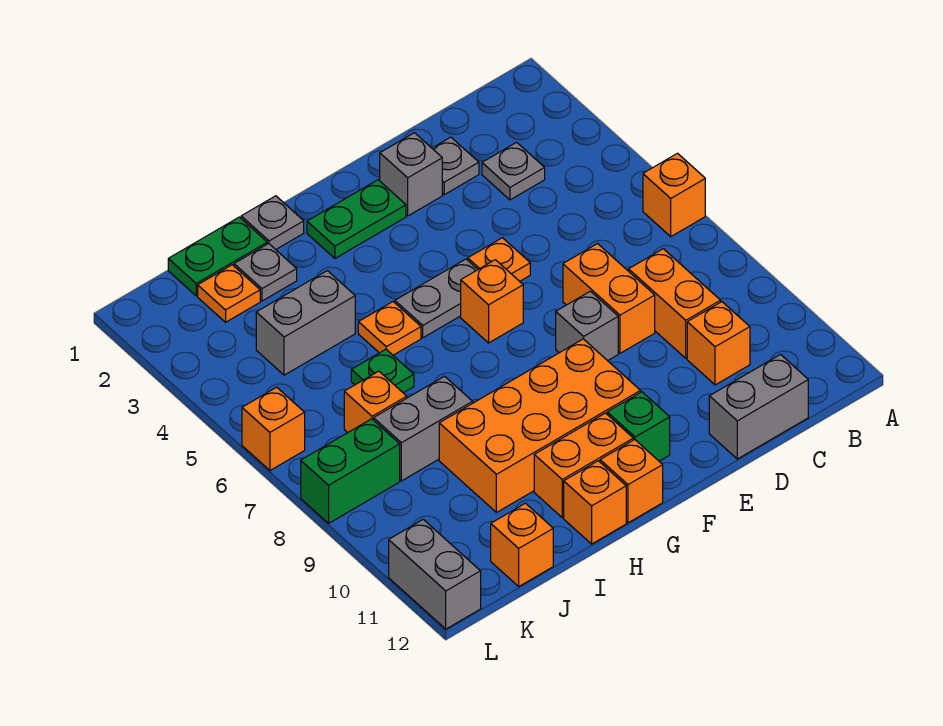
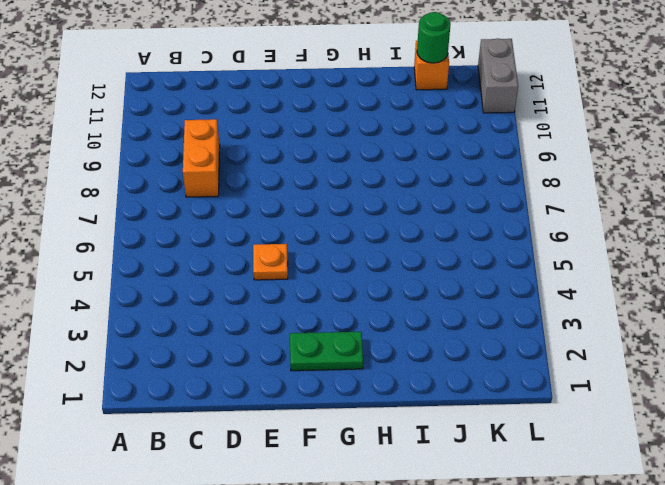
green 1x1 round brick [417,12,451,63] -> none
none -> orange 1x1 brick [643,153,705,237]
none -> grey 1x1 plate [482,142,545,200]
none -> orange 1x1 brick [687,302,750,385]
none -> grey 1x2 brick [709,355,808,459]

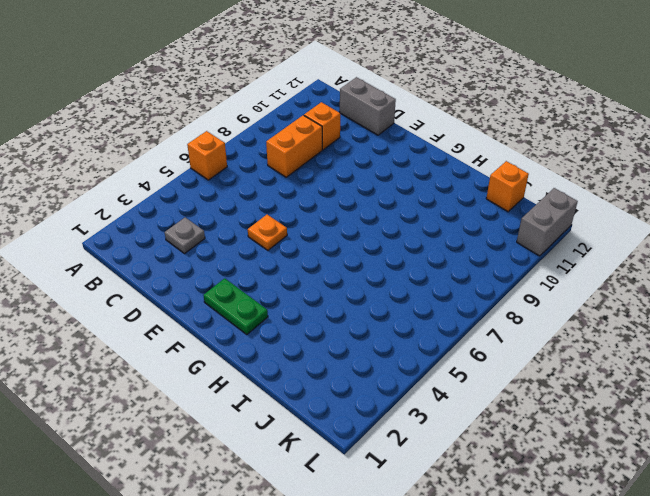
none -> grey 1x1 plate [432,137,479,195]
none -> orange 1x2 brick [563,244,655,353]
none -> grey 1x1 brick [380,133,442,216]
none -> grey 1x1 brick [556,291,618,361]

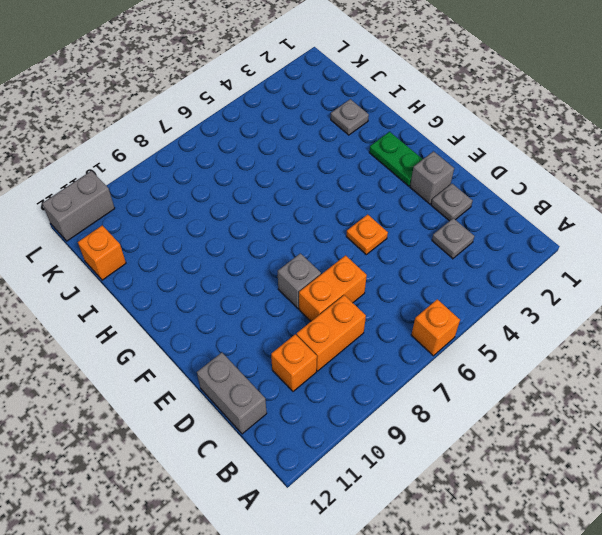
none -> grey 1x2 plate [395,259,478,338]
none -> orange 1x1 brick [461,260,523,343]
none -> orange 2x4 brick [439,339,641,513]
none -> green 1x1 brick [607,392,670,461]

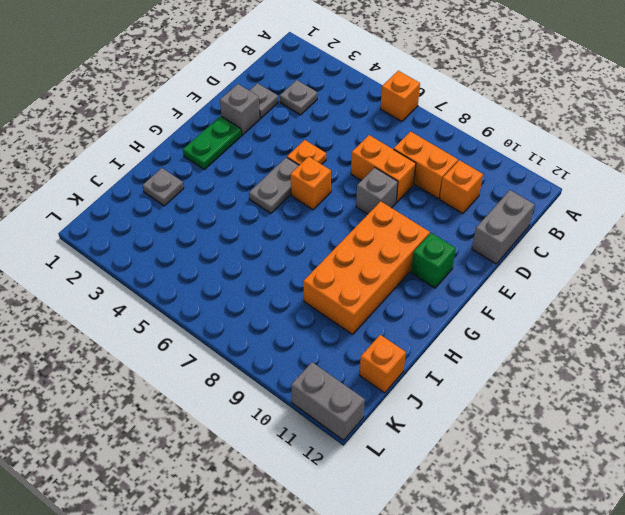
none -> orange 1x2 brick [534,413,633,518]
none -> orange 1x1 brick [600,440,663,523]
none -> grey 1x1 plate [241,196,304,249]
none -> orange 1x1 plate [358,302,421,355]

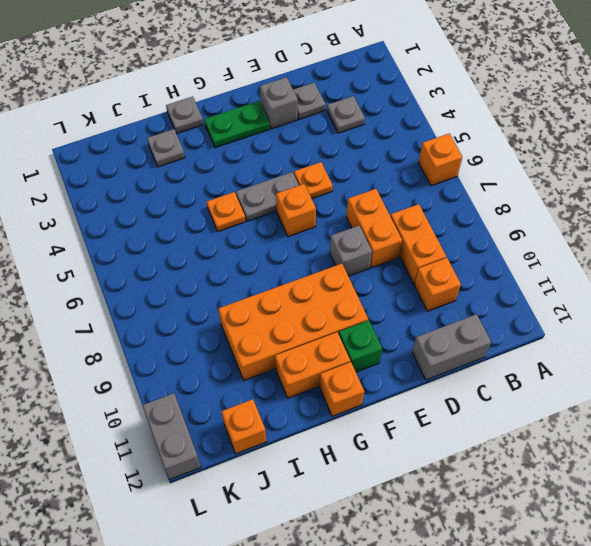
none -> orange 1x1 brick [564,461,626,544]
none -> green 1x2 plate [168,217,267,296]
none -> grey 1x2 brick [256,271,355,375]
none -> green 1x1 plate [351,349,414,393]

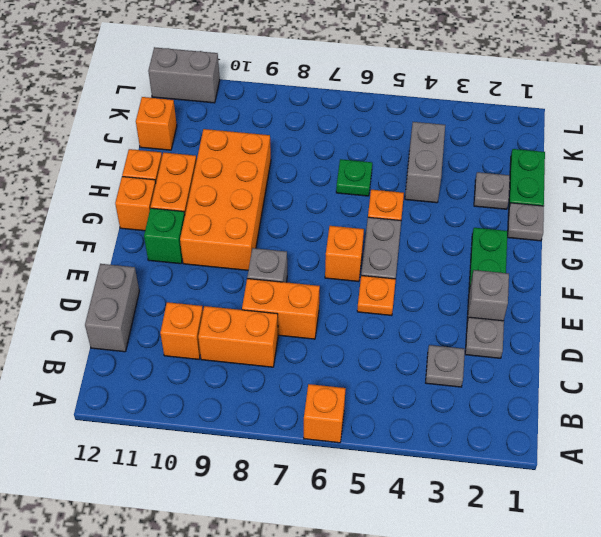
none -> grey 1x2 brick [374,376,473,481]
none -> orange 1x1 plate [198,265,260,322]
none -> orange 1x1 brick [344,371,407,432]
none -> green 1x2 brick [301,419,400,523]

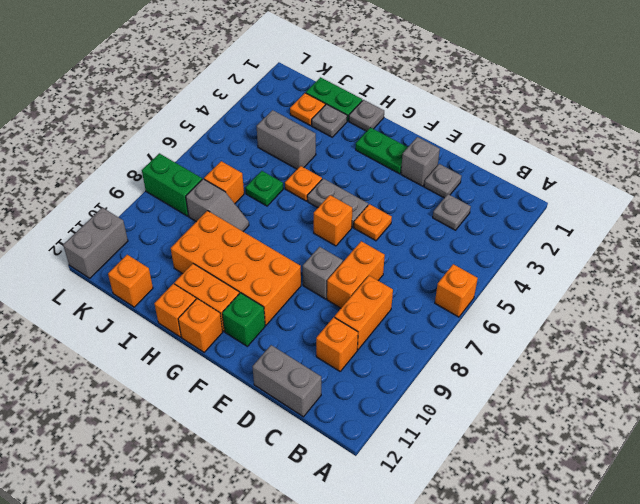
grey 1x2 slope [186,179,249,231] -> grey 1x2 brick [374,376,473,481]
none -> orange 1x1 brick [242,387,305,470]

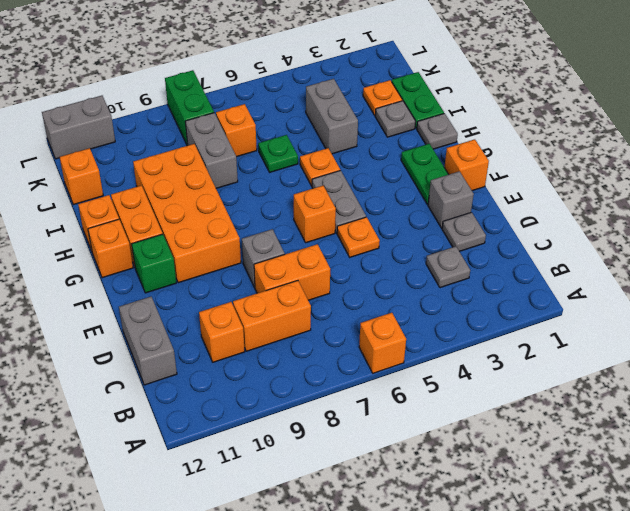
orange 1x1 brick [444,139,489,191] -> orange 1x1 brick moved to [242,387,305,470]

